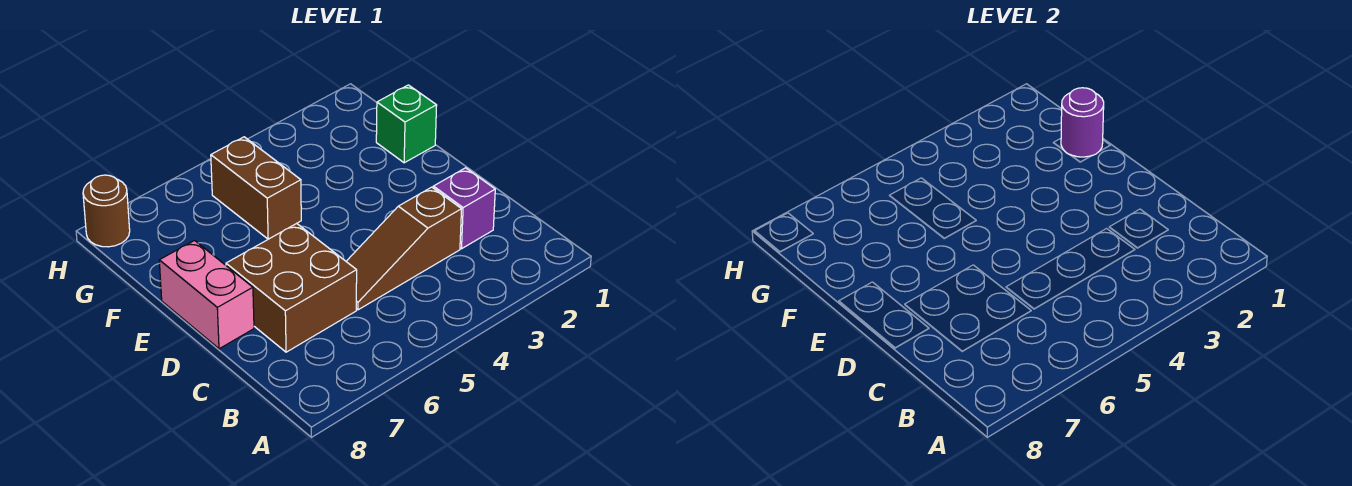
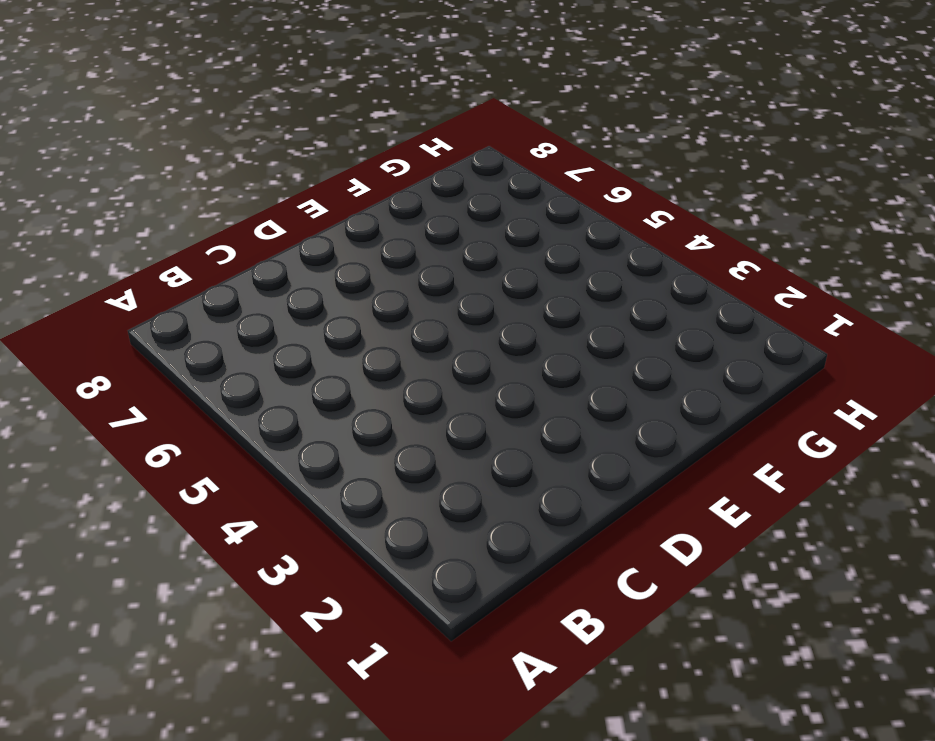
none -> purple 1x1 brick [433,168,495,249]
none -> brown 1x3 slope [346,187,461,310]

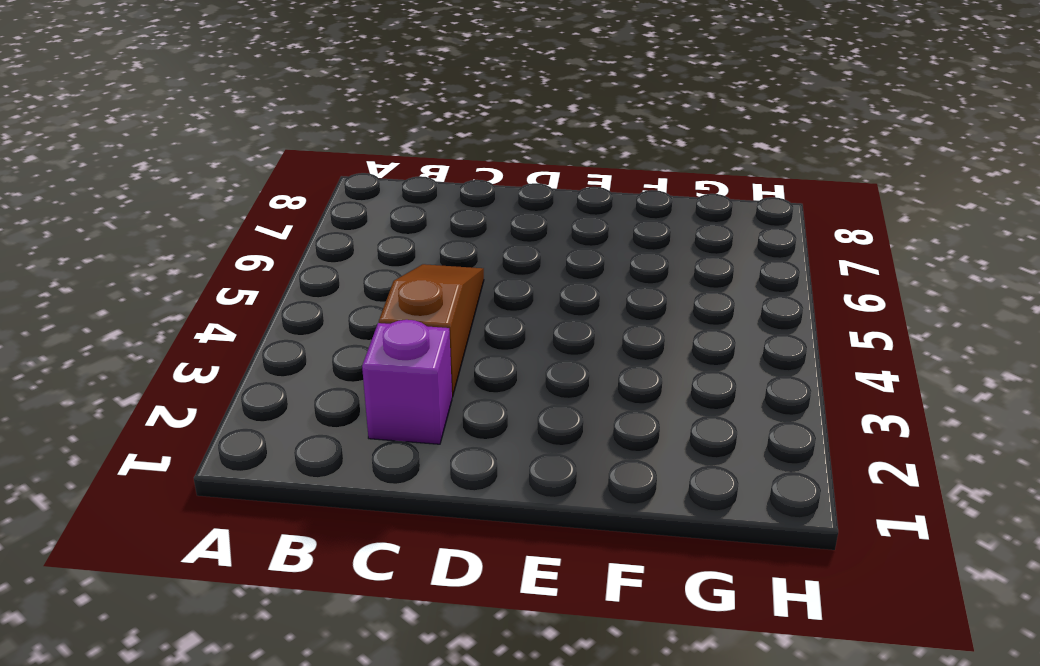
none -> brown 2x2 brick [226,223,357,352]
none -> pink 1x2 brick [159,241,254,349]

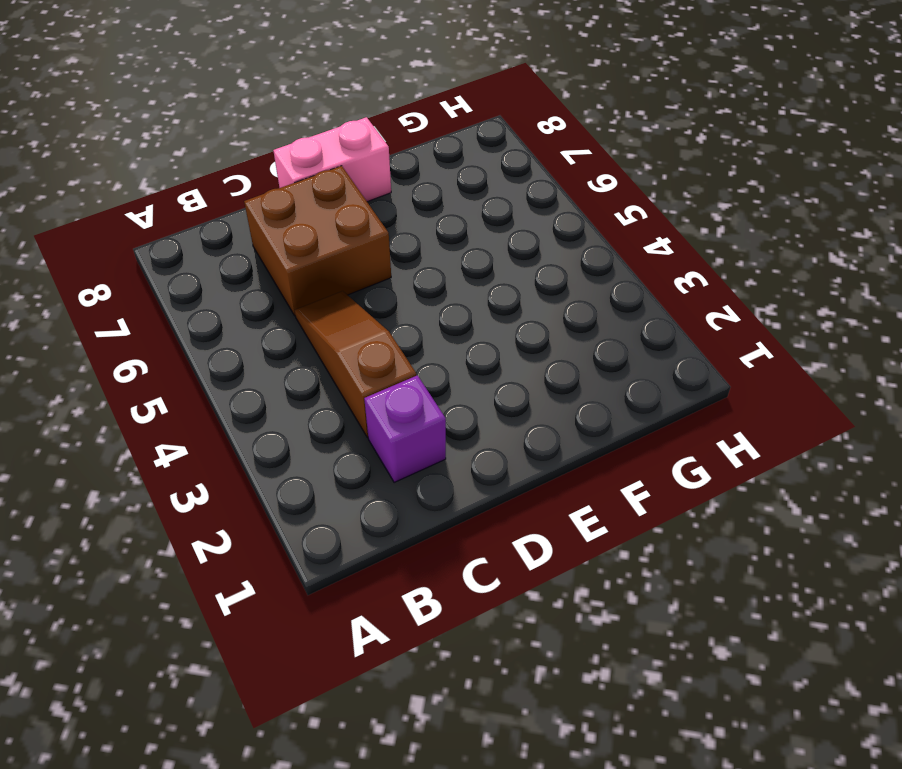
none -> green 1x1 brick [376,85,437,163]
none -> brown 1x2 brick [211,137,301,239]

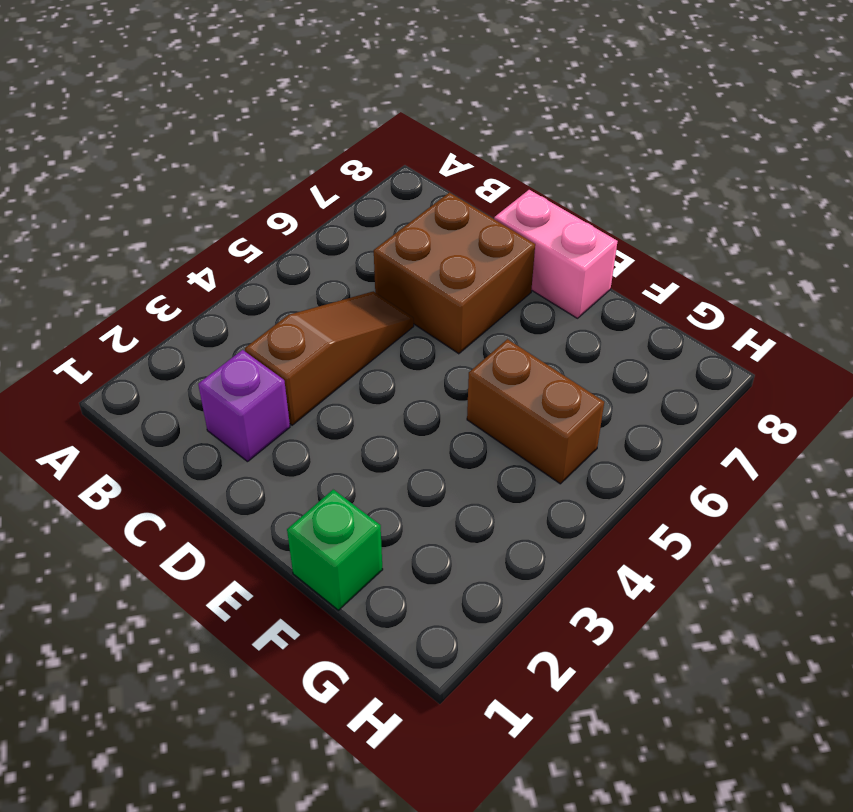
none -> brown 1x1 round brick [83,175,130,247]
none -> purple 1x1 round brick [1061,88,1104,157]

